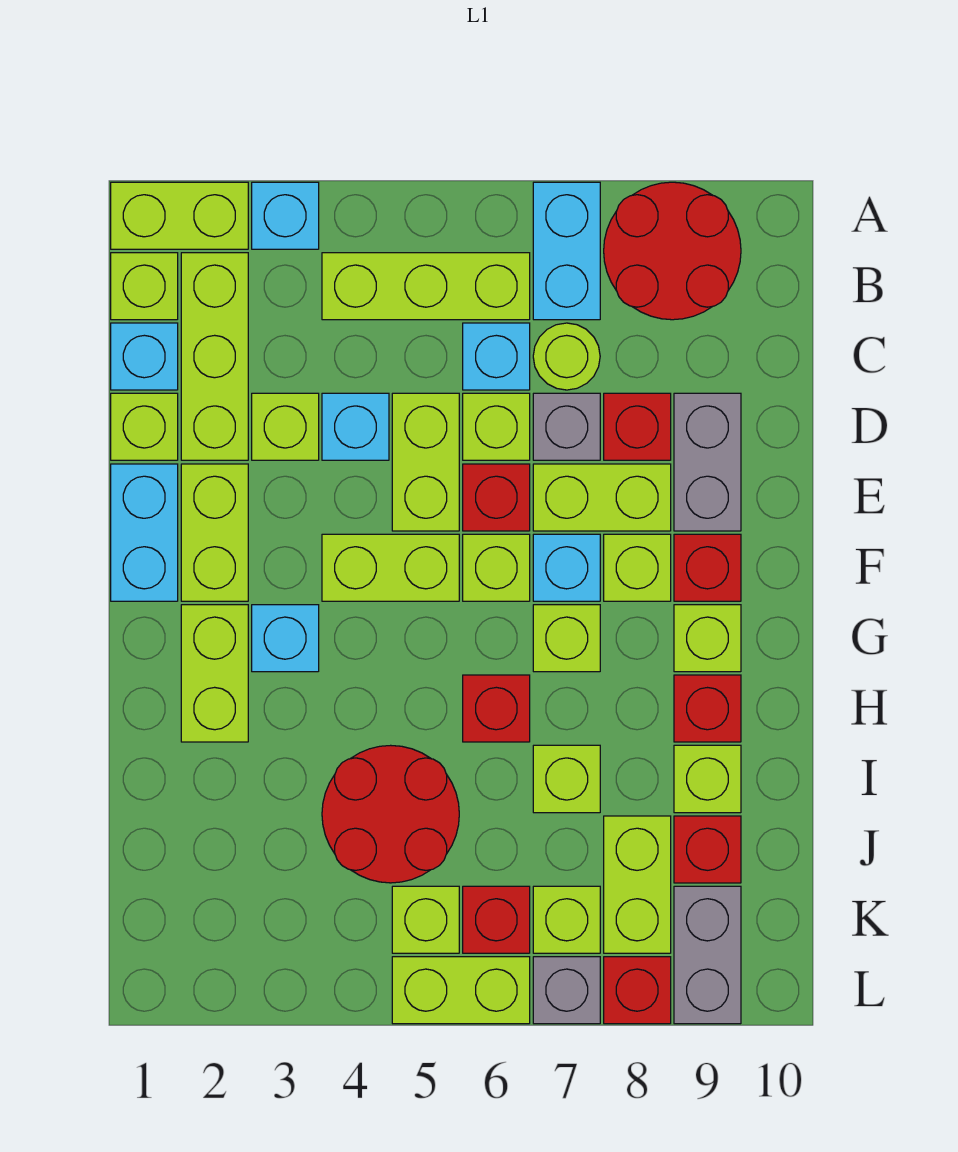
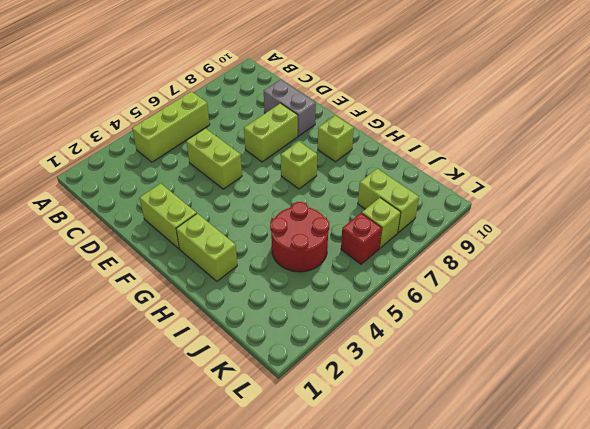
none -> lime 1x2 brick [111,182,248,249]
none -> cyan 1x1 brick [252,182,319,249]
none -> cyan 1x2 brick [533,182,600,320]
none -> red 2x2 round brick [604,182,741,320]

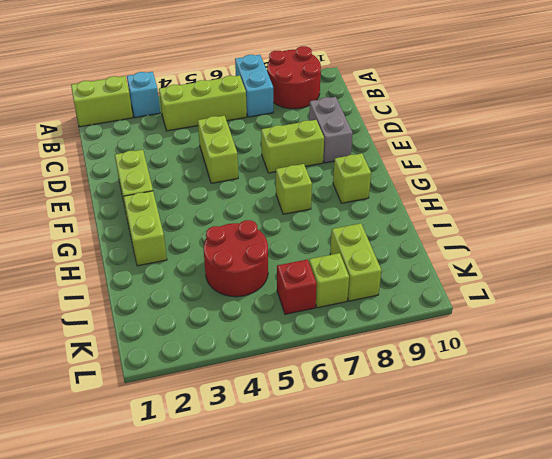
none -> lime 1x1 brick [111,253,178,320]
none -> lime 1x3 brick [181,253,248,460]
none -> cyan 1x1 brick [111,323,178,390]
none -> cyan 1x1 brick [463,323,530,390]

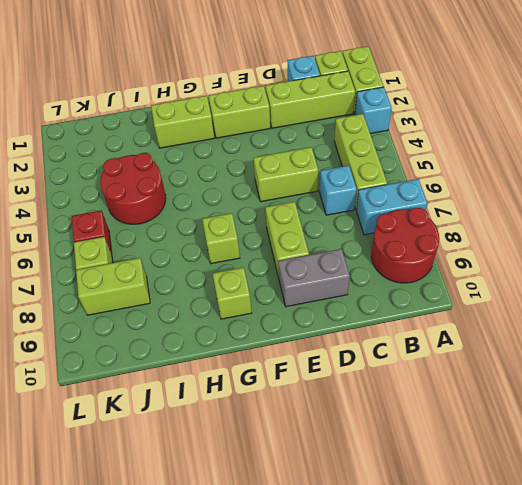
none -> lime 1x1 round brick [533,323,600,390]
none -> lime 1x1 brick [111,393,178,460]
none -> lime 1x1 brick [252,393,319,460]
none -> cyan 1x1 brick [322,393,389,460]

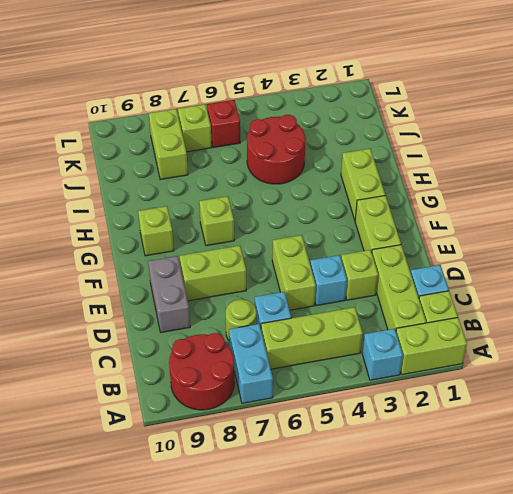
none -> lime 1x1 brick [111,393,178,460]
none -> lime 1x1 brick [463,393,530,460]
none -> grey 1x1 brick [533,393,600,460]
none -> red 1x1 brick [604,393,671,460]

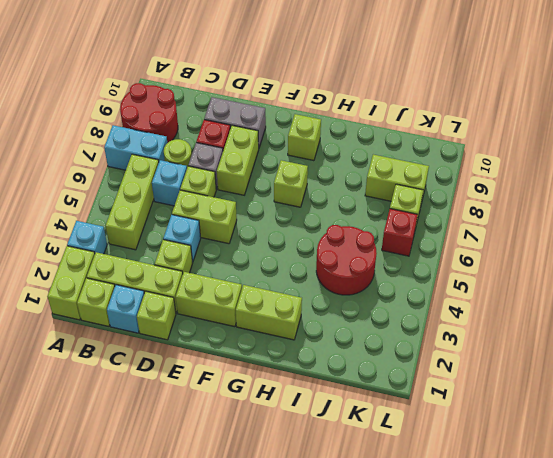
none -> cyan 1x2 brick [111,464,178,601]
none -> red 1x1 brick [463,464,530,531]
none -> lime 1x2 brick [322,534,459,601]
none -> lime 1x1 brick [463,534,530,601]

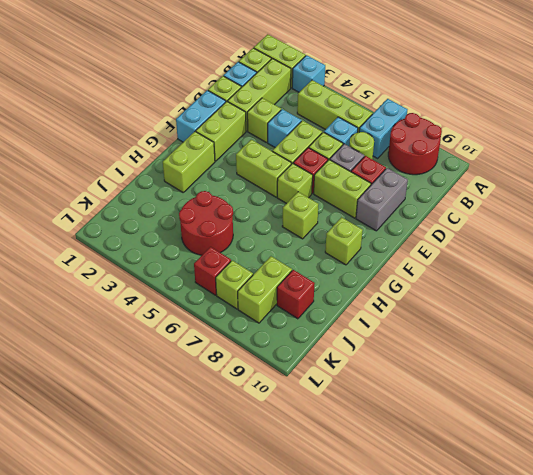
none -> cyan 1x1 brick [533,534,600,601]
none -> lime 1x1 brick [604,534,671,601]
none -> red 1x1 brick [674,534,741,601]
none -> cyan 1x1 brick [252,605,319,672]

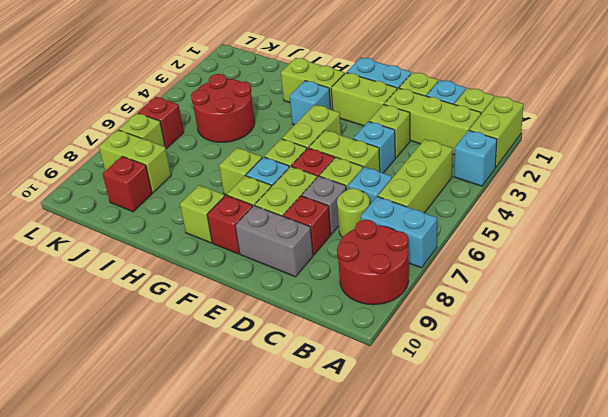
none -> red 1x1 brick [463,675,530,742]
none -> red 1x1 brick [674,675,741,742]
none -> lime 1x1 brick [533,745,600,813]
none -> lime 1x1 brick [674,745,741,813]

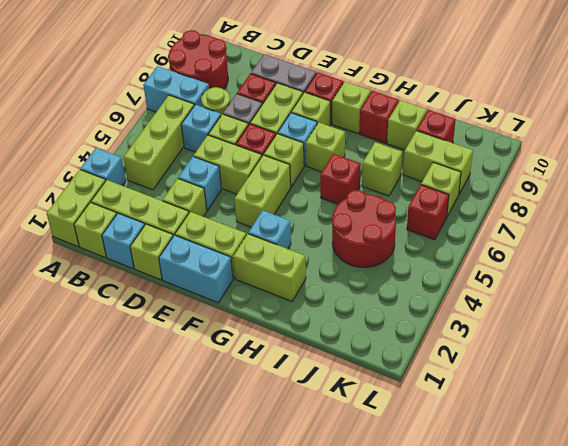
none -> lime 1x1 brick [392,886,459,953]
none -> grey 1x2 brick [674,886,741,1024]
none -> lime 1x2 brick [392,957,530,1024]
none -> grey 1x1 brick [533,957,600,1024]

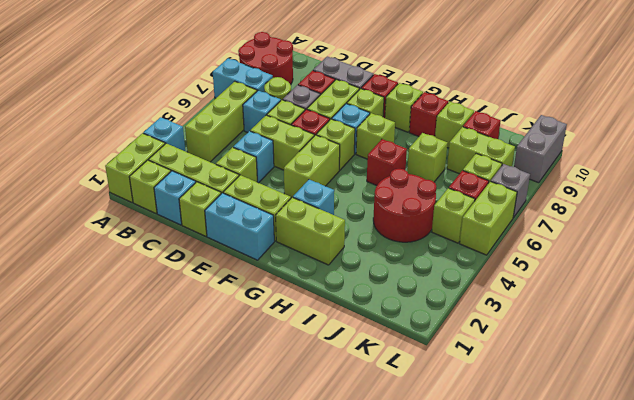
grey 1x2 brick [514,115,567,183] -> grey 1x2 brick turned to [674,886,741,1024]
none -> red 1x1 brick [604,957,671,1024]

